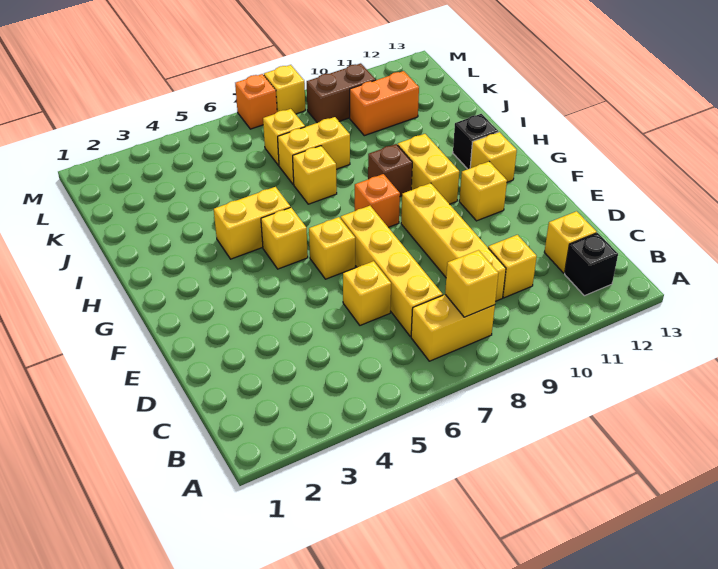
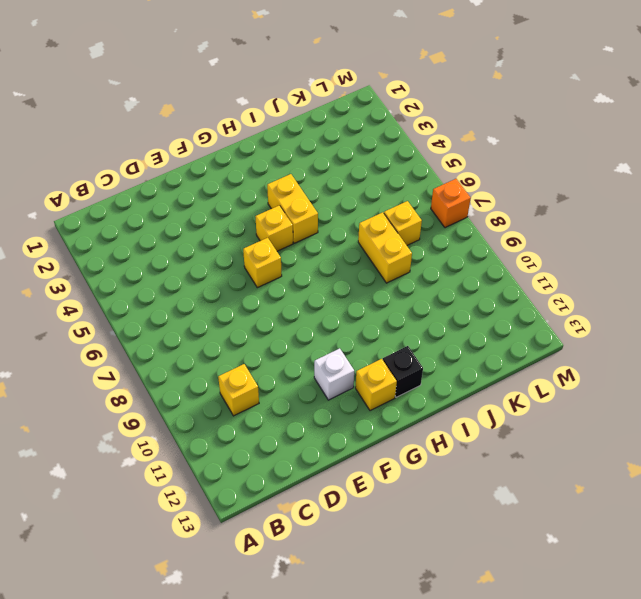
white 1x1 brick [314,348,354,400] -> yellow 1x1 brick [459,162,507,221]
none -> yellow 1x2 brick [411,295,495,361]
none -> black 1x1 brick [565,233,618,296]
none -> yellow 1x4 brick [341,206,443,336]

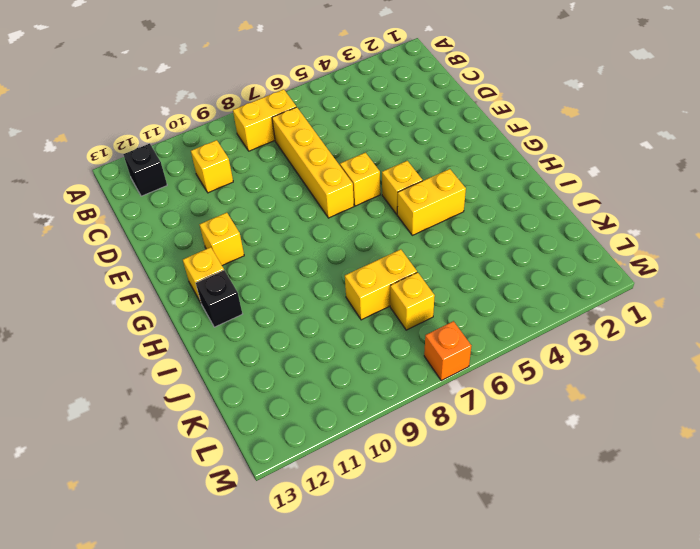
none -> yellow 1x4 brick [401,183,506,301]
none -> yellow 1x1 brick [544,211,596,273]
none -> yellow 1x1 brick [343,261,391,325]

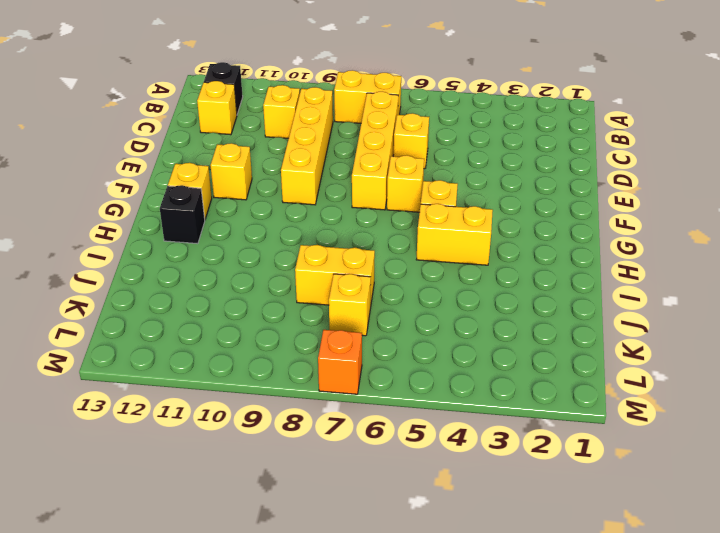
none -> orange 1x1 brick [355,174,400,227]
none -> yellow 1x2 brick [398,134,459,204]
none -> brown 1x1 brick [368,144,412,196]

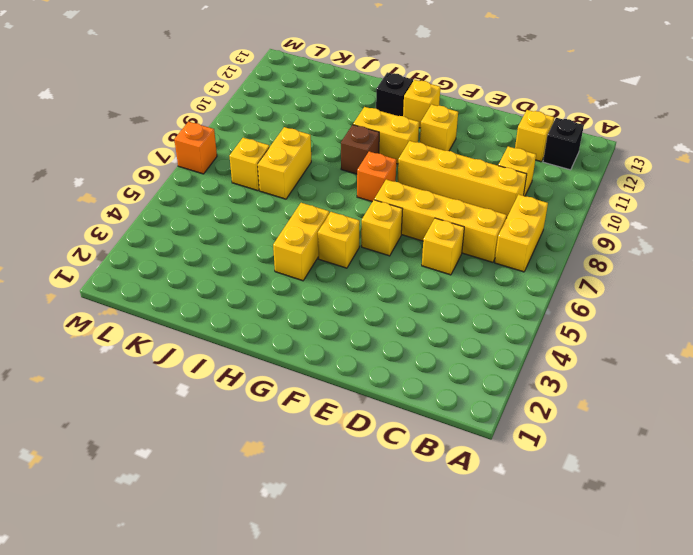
none -> yellow 1x1 brick [293,146,337,204]
none -> orange 1x2 brick [350,71,419,136]
none -> brown 1x2 brick [307,63,376,123]

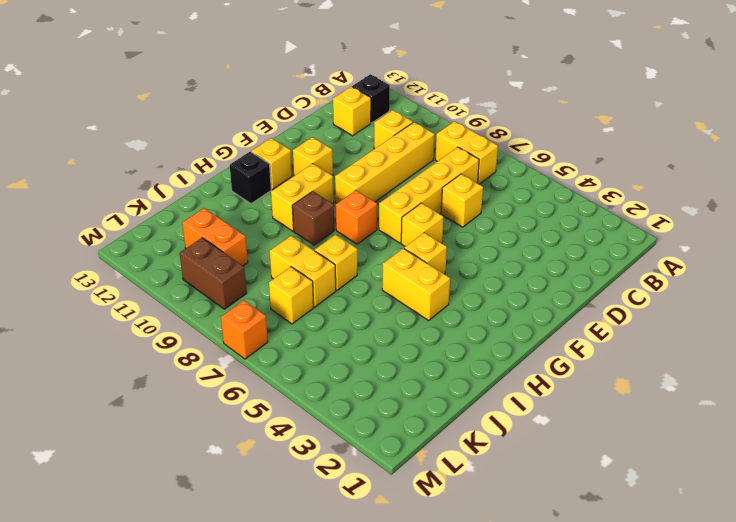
none -> yellow 1x1 brick [264,65,305,114]
none -> yellow 1x1 brick [445,250,498,317]

